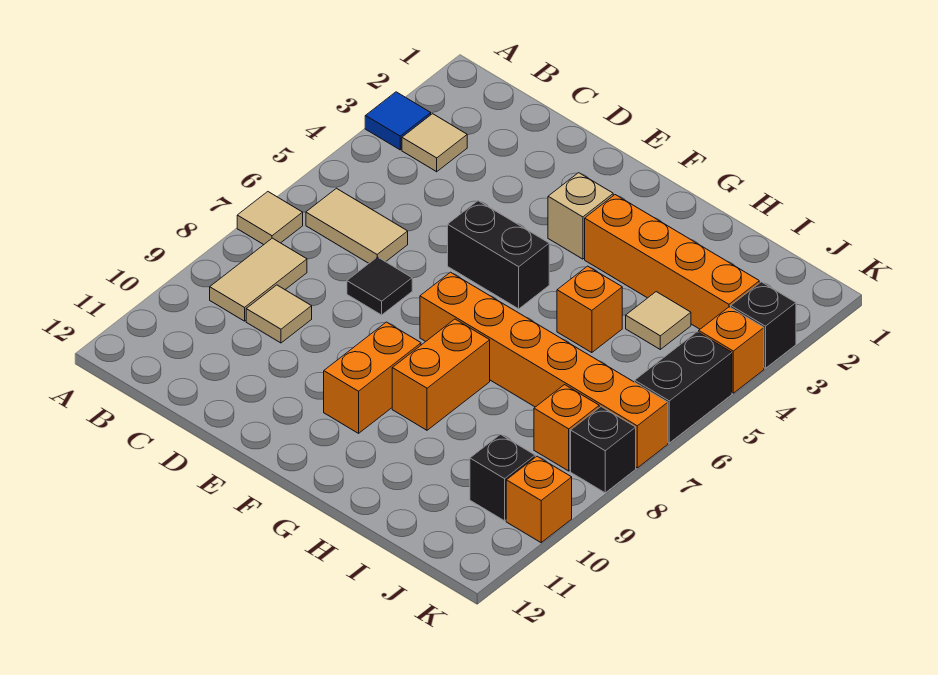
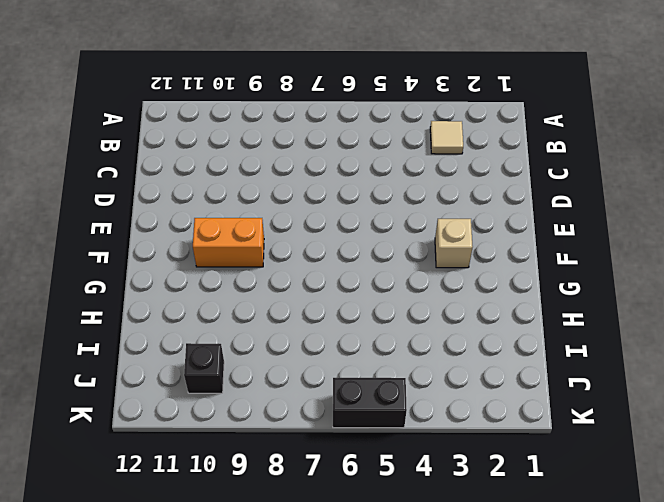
none -> blue 1x1 tile [365,92,431,150]
none -> tan 1x1 tile [237,192,303,245]
none -> tan 1x2 tile [306,188,408,263]

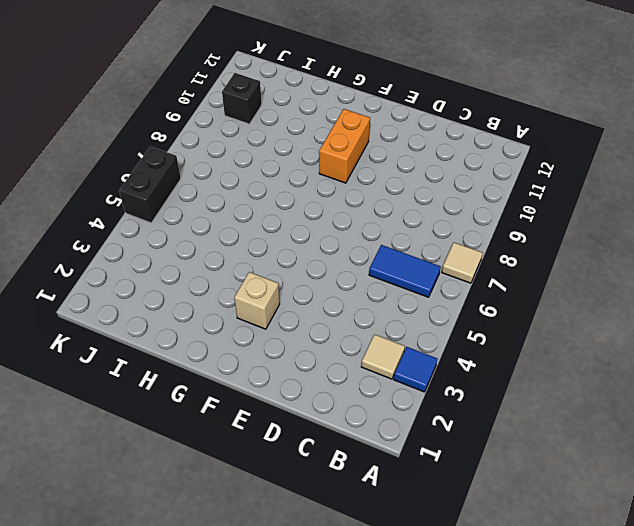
blue 1x2 tile [369,245,441,297] -> tan 1x2 tile [306,188,408,263]
none -> tan 1x2 tile [210,238,307,321]
none -> tan 1x1 tile [246,285,312,343]
none -> black 1x1 tile [347,257,412,315]

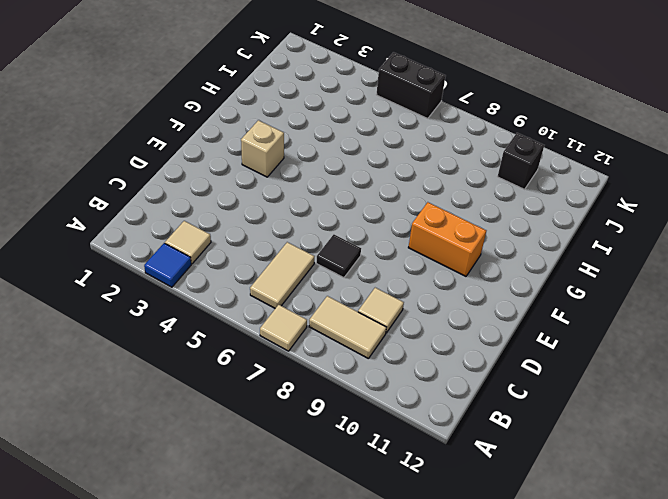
none -> black 1x2 brick [448,201,549,309]
none -> orange 1x6 brick [420,272,668,468]
none -> orange 1x4 brick [585,195,759,329]

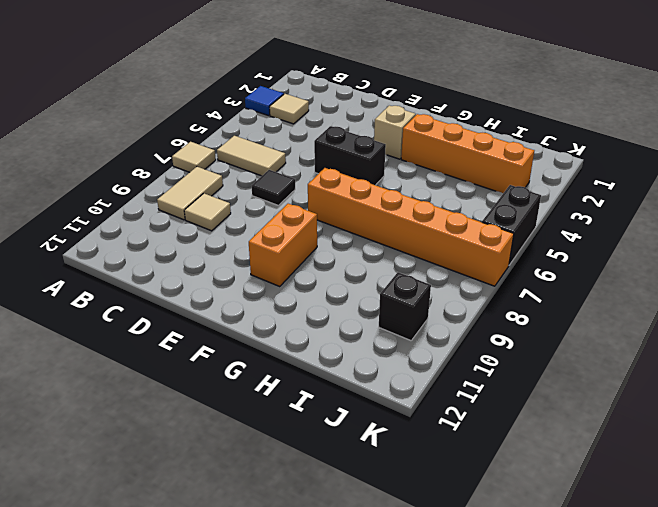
none -> orange 1x2 brick [392,319,490,430]
none -> orange 1x1 brick [557,266,622,353]
none -> tan 1x1 tile [626,292,691,349]

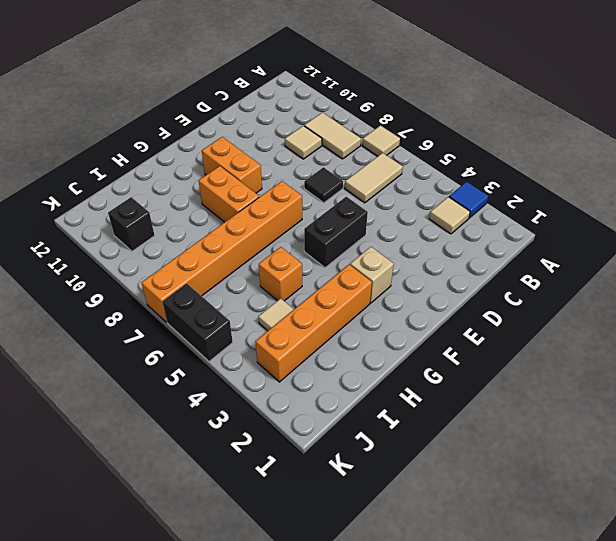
none -> orange 1x1 brick [534,385,599,471]
none -> black 1x1 brick [731,282,796,368]
none -> orange 1x1 brick [699,307,764,393]

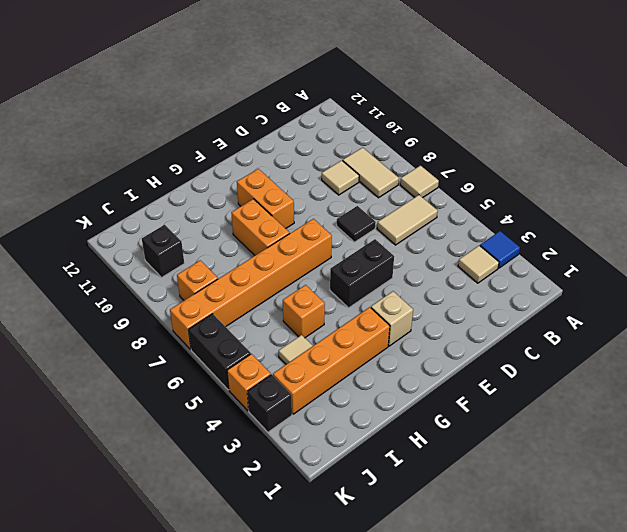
none -> black 1x1 brick [571,407,636,493]
none -> orange 1x1 brick [506,456,572,543]

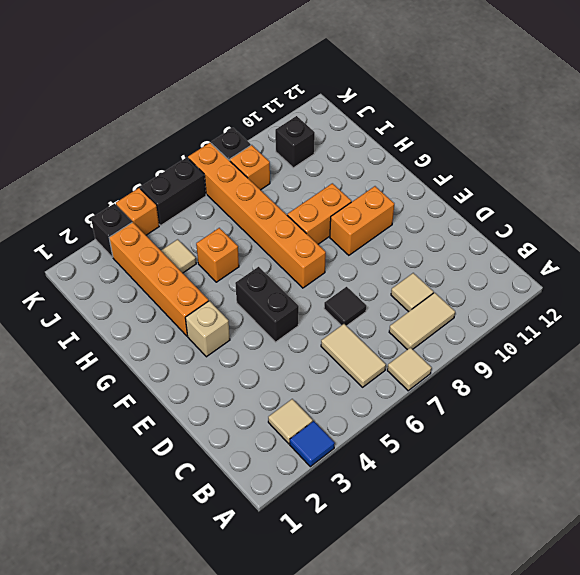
none -> orange 1x1 brick [506,456,572,543]

